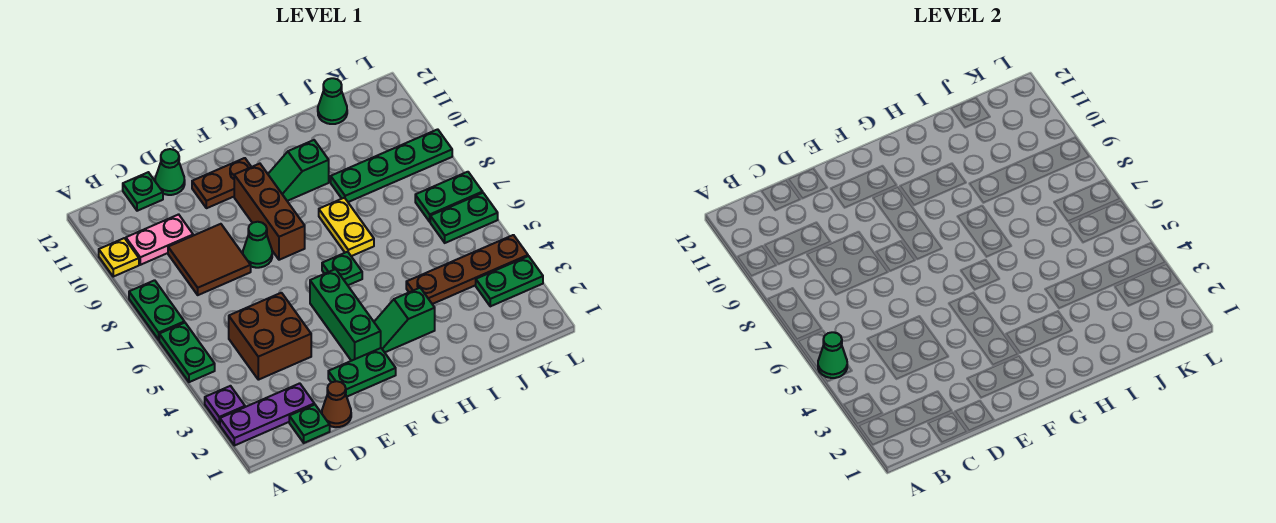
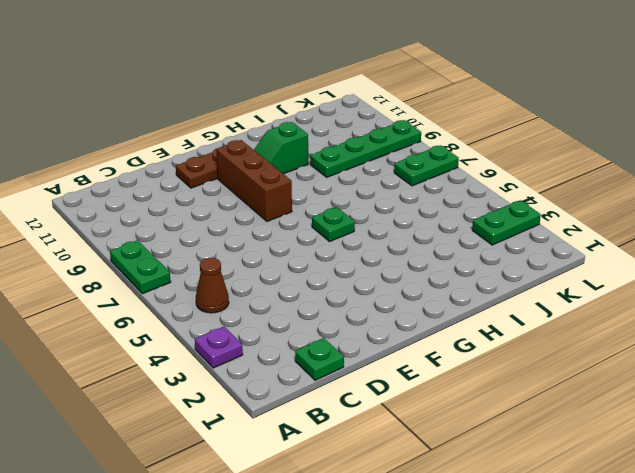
brown 1x1 cone [196,258,229,313] -> brown 1x1 cone moved to [322,381,351,427]
none -> purple 1x3 plate [220,383,314,446]
none -> green 1x2 plate [159,323,215,382]
none -> yellow 1x1 plate [99,238,139,277]

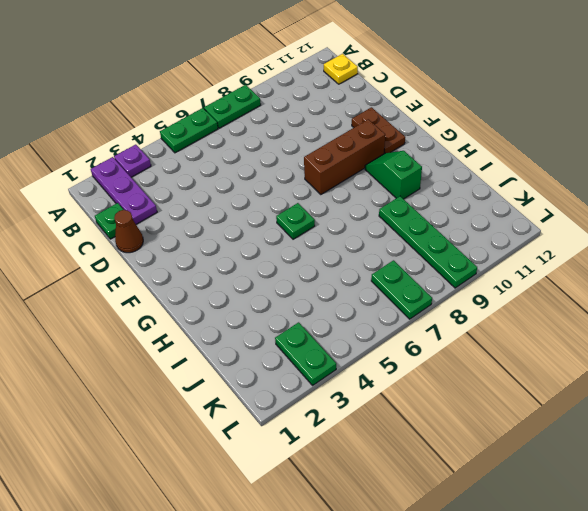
yellow 1x1 plate [324,54,358,84] -> yellow 1x1 plate moved to [99,238,139,277]
none -> pink 1x2 plate [126,214,193,265]
none -> brown 2x2 brick [229,293,311,380]
none -> brown 2x2 tile [168,224,251,295]

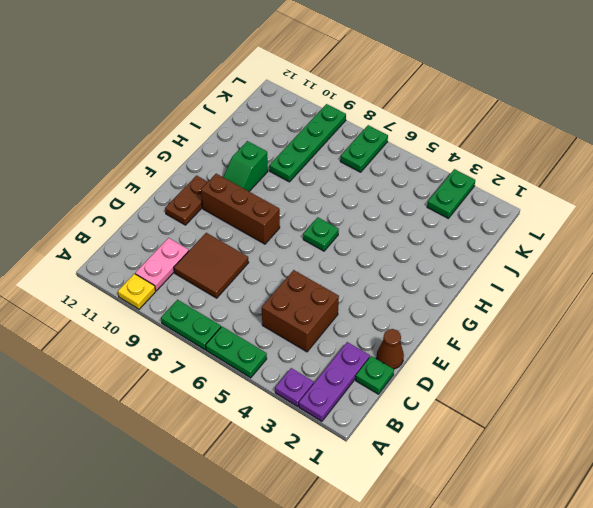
none -> green 1x1 plate [123,172,163,211]
none -> green 1x1 cone [155,149,185,195]
none -> green 1x2 plate [328,348,396,396]

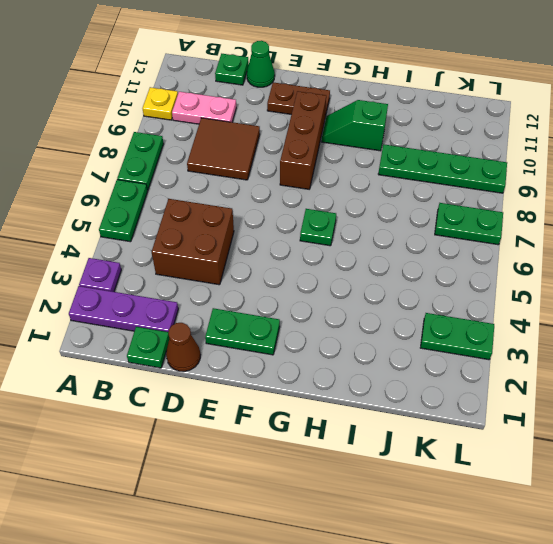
none -> green 1x1 cone [243,222,272,268]
none -> green 1x3 brick [310,269,381,361]
none -> green 1x2 slope [374,288,435,352]

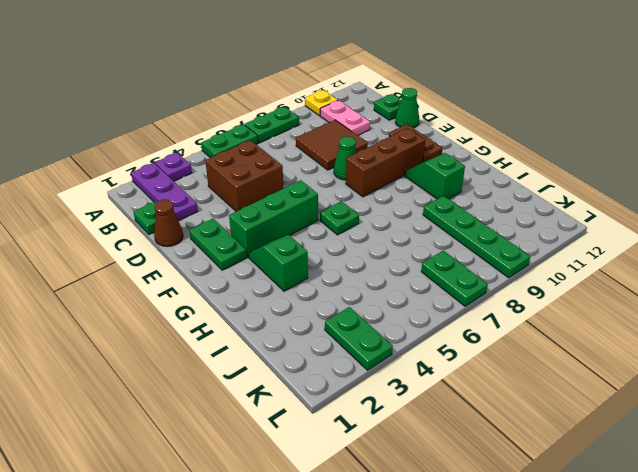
none -> yellow 1x2 plate [319,198,374,256]
none -> brown 1x4 plate [406,235,528,304]
none -> green 1x1 cone [318,78,347,124]

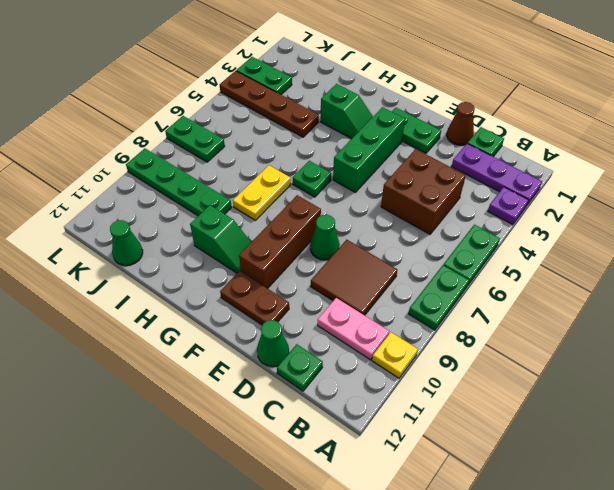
none -> green 1x2 plate [430,193,498,243]
none -> green 1x1 cone [818,332,847,378]

